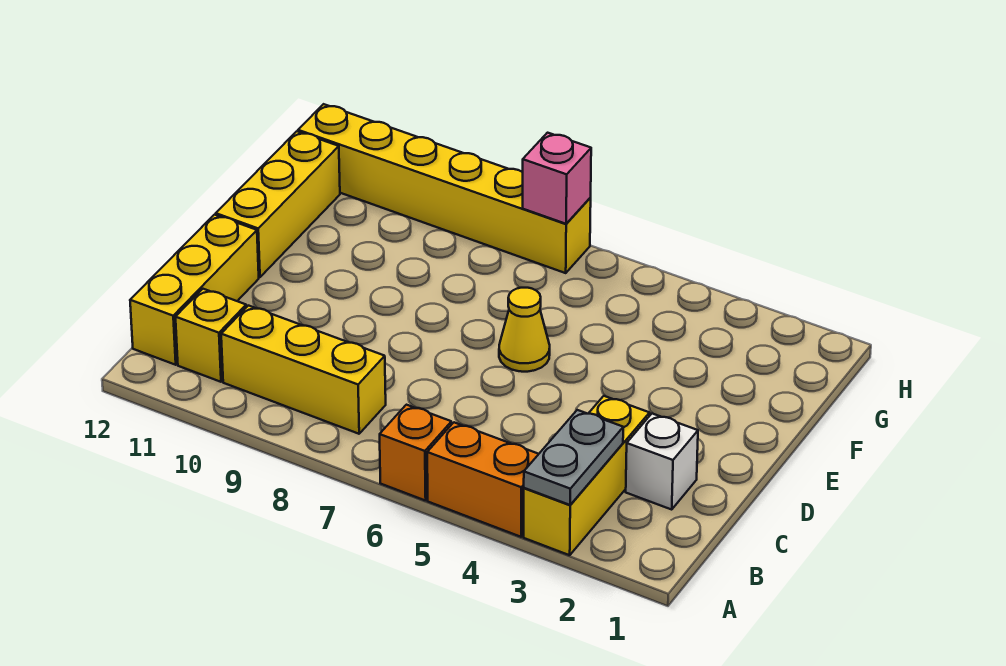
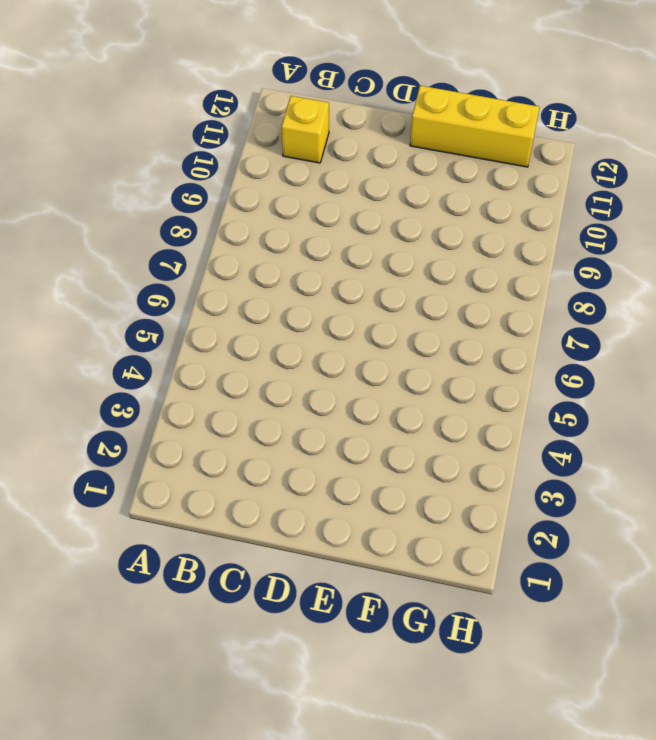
none -> yellow 1x3 brick [524,396,650,555]
none -> orange 1x2 brick [427,422,538,537]
none -> orange 1x1 brick [380,405,452,501]

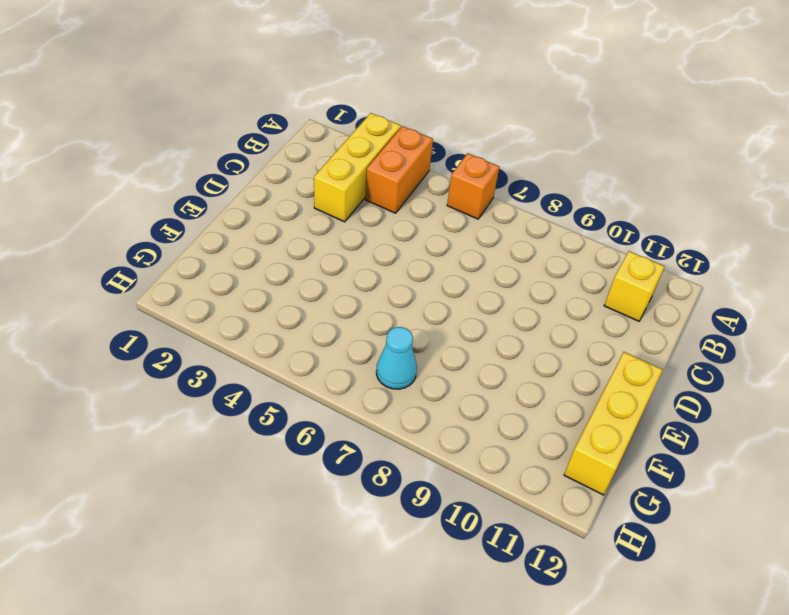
orange 1x2 brick [365,126,433,213] -> orange 1x2 brick turned to [427,422,538,537]
cyan 1x1 cone [376,327,417,389] -> none
none -> yellow 1x3 brick [221,306,386,434]
none -> yellow 1x3 brick [130,215,259,365]
none -> white 1x1 brick [626,414,698,509]

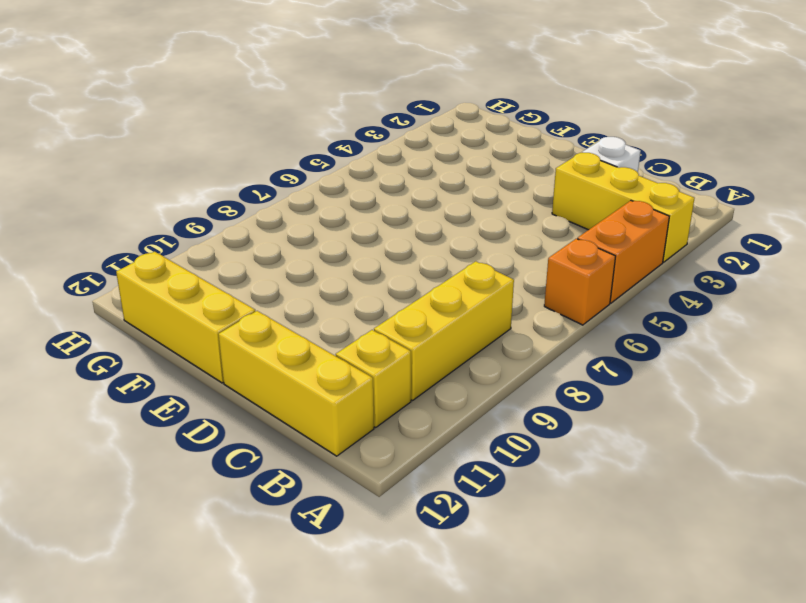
none -> yellow 1x1 cone [499,288,550,372]
none -> yellow 1x6 brick [298,104,591,273]
none -> grey 1x2 plate [524,410,623,505]

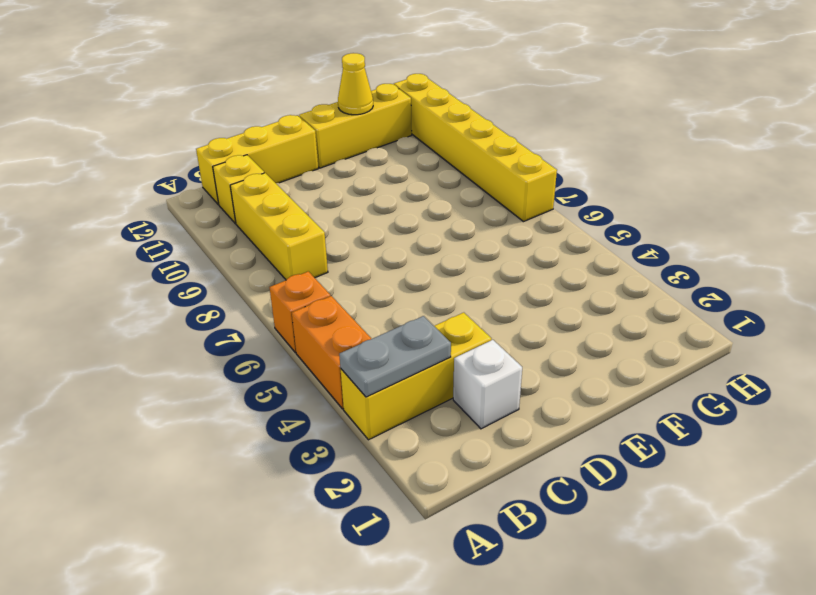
yellow 1x1 cone [338,53,373,115] -> yellow 1x1 cone moved to [499,288,550,372]
none -> pink 1x1 brick [523,133,591,224]

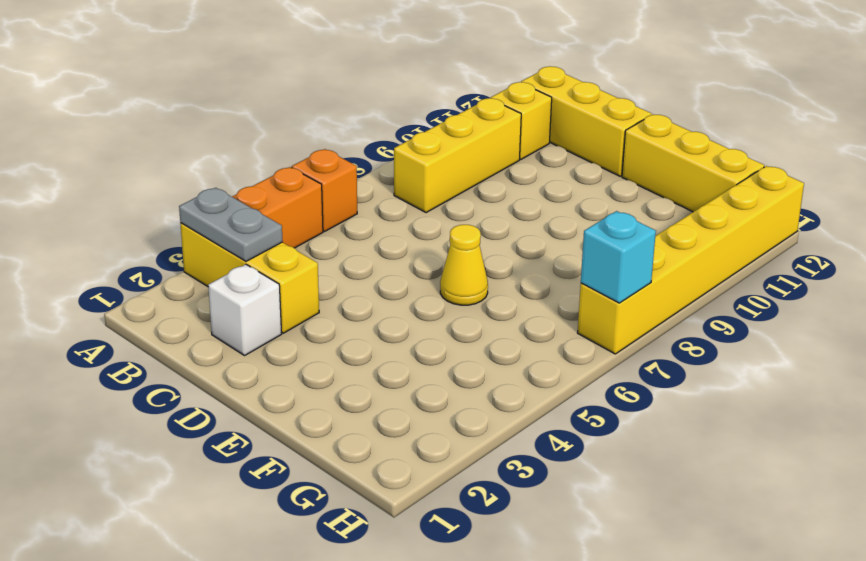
cyan 1x1 brick [581,211,656,303] -> pink 1x1 brick [523,133,591,224]

